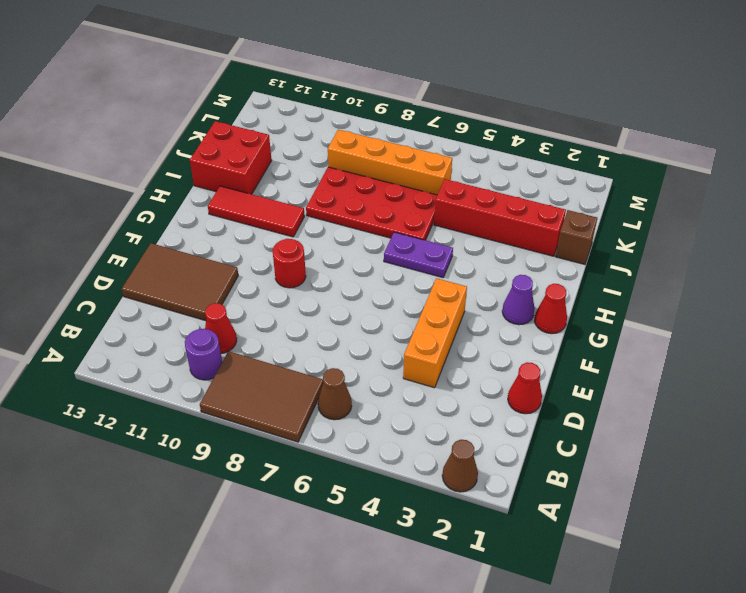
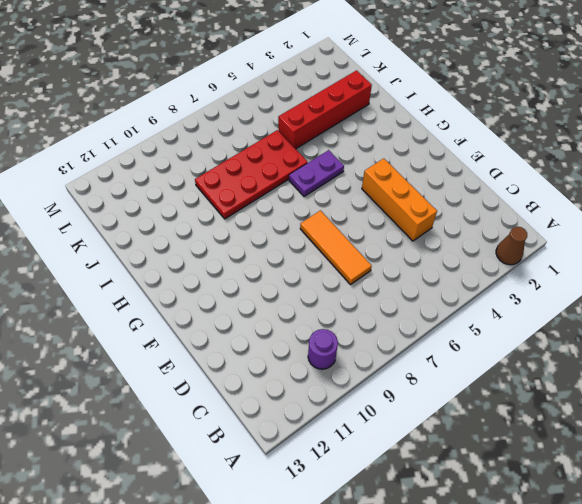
orange 1x3 tile [300,211,372,284] -> none
none -> brown 2x3 tile [200,351,323,442]
none -> brown 1x1 cone [318,368,352,420]
none -> red 1x1 cone [205,303,237,353]

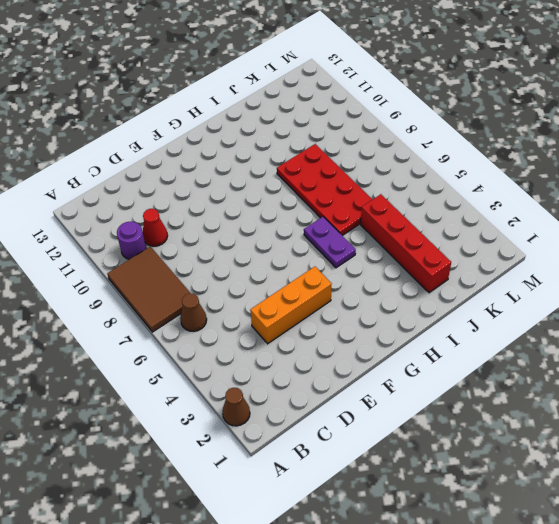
none -> red 1x1 cone [508,362,542,414]
none -> brown 2x3 tile [122,243,238,321]
none -> red 1x1 round brick [273,239,306,288]

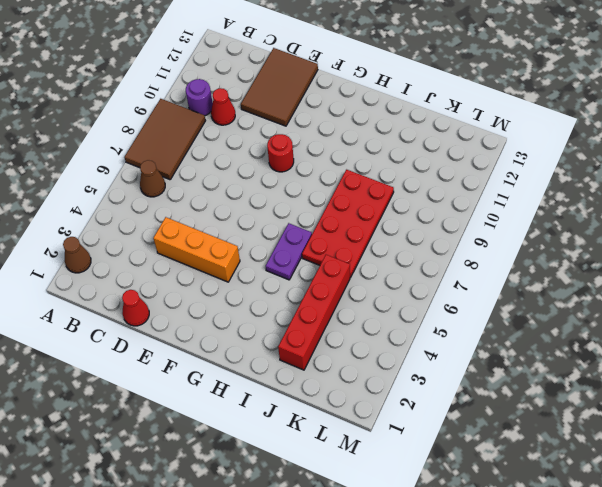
none -> red 1x1 cone [535,284,567,334]
none -> purple 1x1 cone [502,275,535,325]
none -> red 1x3 tile [208,186,305,237]

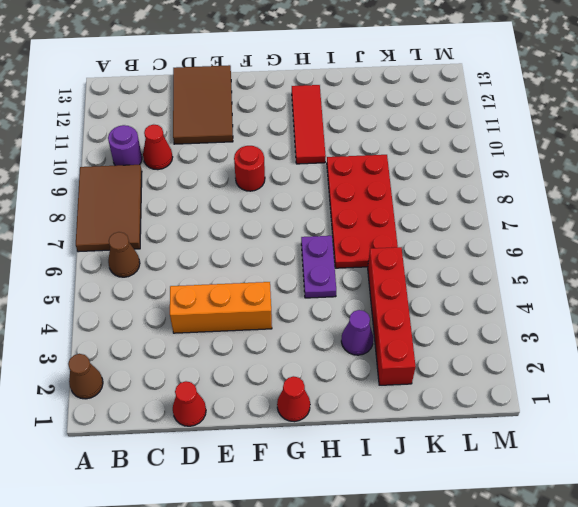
purple 1x1 cone [341,310,373,355] -> purple 1x1 cone moved to [502,275,535,325]
none -> red 2x2 brick [190,121,272,194]
none -> brown 1x1 brick [555,210,597,265]
none -> orange 1x4 brick [328,130,452,195]

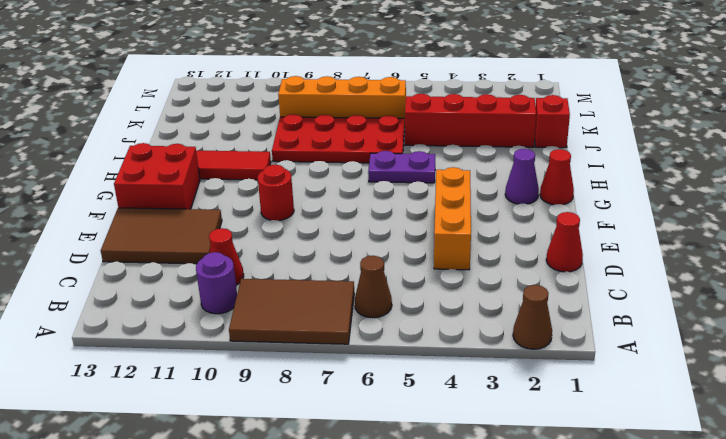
red 2x2 brick [114,143,200,209] -> red 2x2 brick moved to [190,121,272,194]
red 1x1 brick [535,95,570,148] -> brown 1x1 brick [555,210,597,265]

